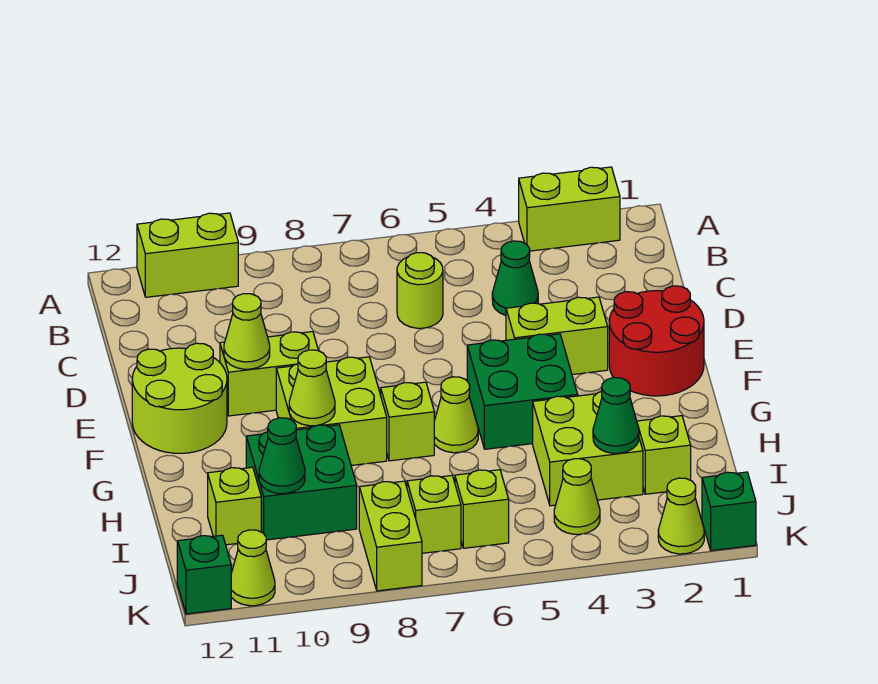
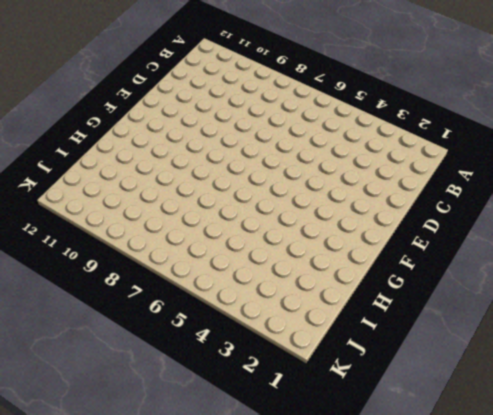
none -> lime 1x2 brick [519,167,620,251]
none -> lime 1x2 brick [137,213,238,297]
none -> green 1x1 cone [492,241,538,315]

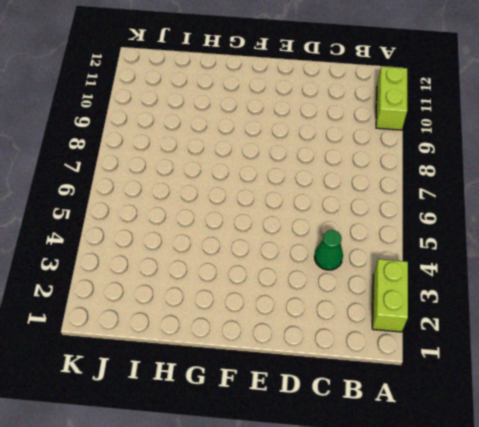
none -> lime 1x1 round brick [397,253,443,328]
none -> red 2x2 round brick [609,286,704,396]
none -> lime 1x2 brick [506,297,608,375]

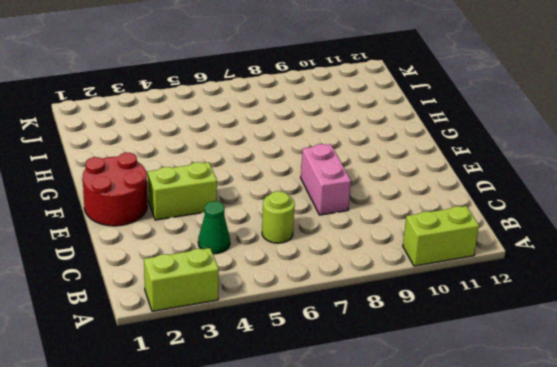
pink 1x2 brick [301,144,351,215] -> none
none -> lime 1x2 brick [220,332,318,416]
none -> lime 2x2 round brick [132,343,227,453]
none -> green 2x2 brick [467,334,578,449]

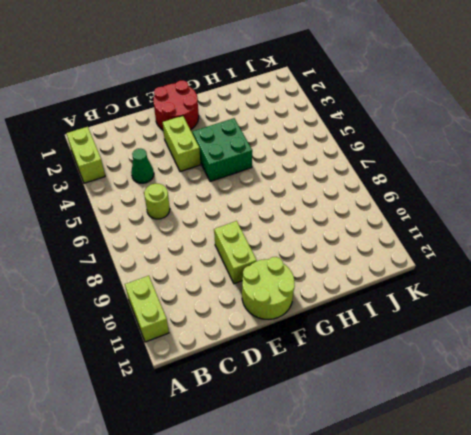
none -> lime 2x2 brick [276,357,387,465]
none -> lime 1x1 cone [434,377,478,453]
none -> lime 1x1 brick [381,382,434,461]

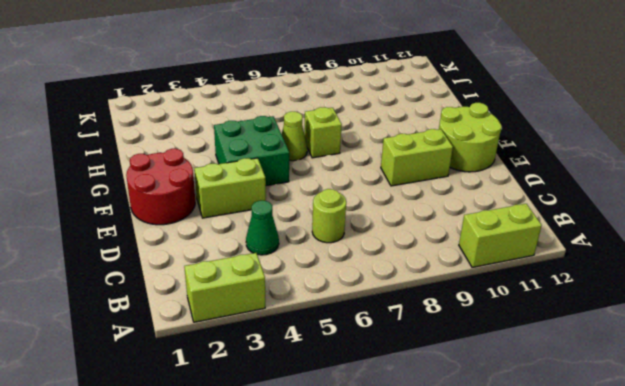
none -> lime 2x2 brick [276,357,387,465]
none -> lime 2x2 brick [533,392,643,506]
none -> green 2x2 brick [246,425,357,540]

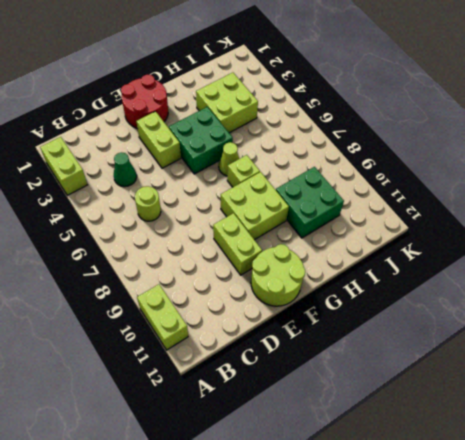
none -> lime 1x1 brick [637,416,691,494]
none -> lime 1x1 brick [208,467,261,545]
none -> lime 1x1 cone [554,459,600,534]

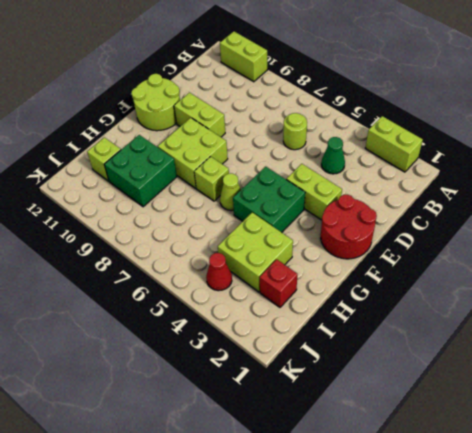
red 1x1 brick [260,259,297,307] -> lime 1x1 brick [637,416,691,494]
red 1x1 cone [206,253,232,291] -> lime 1x1 cone [554,459,600,534]
none -> lime 1x1 brick [455,470,509,548]
none -> lime 1x1 brick [407,476,461,553]
none -> lime 1x2 brick [359,481,422,591]

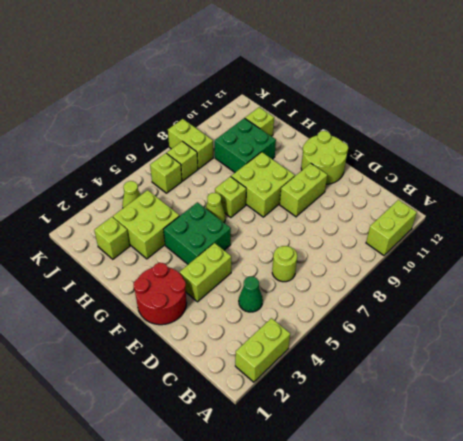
none -> green 1x1 brick [702,472,756,551]
none -> lime 1x1 cone [658,478,704,554]
none -> lime 1x1 cone [231,530,275,606]

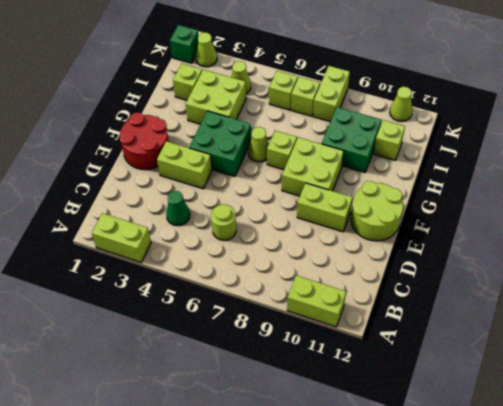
none -> green 1x1 brick [177,535,231,614]
none -> lime 1x1 cone [224,294,270,369]
none -> lime 1x1 cone [289,350,335,426]

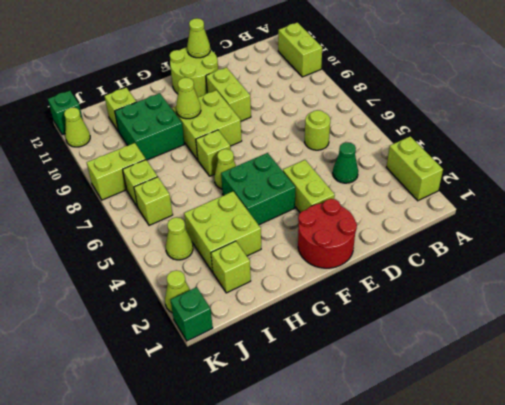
lime 1x1 cone [187,18,210,58] -> lime 1x1 cone moved to [224,294,270,369]
none -> green 1x1 cone [593,378,639,453]
none -> green 1x1 cone [259,418,305,494]

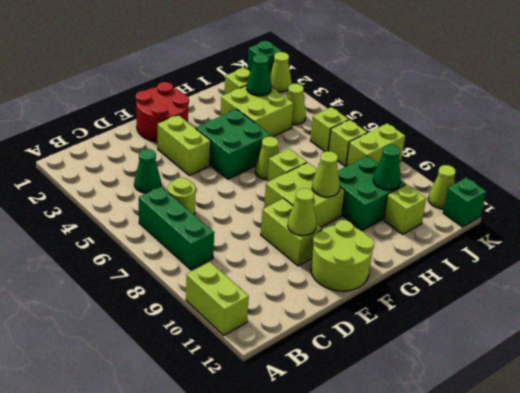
green 1x3 brick [139,187,214,270] -> none
none -> lime 1x2 brick [519,167,620,251]

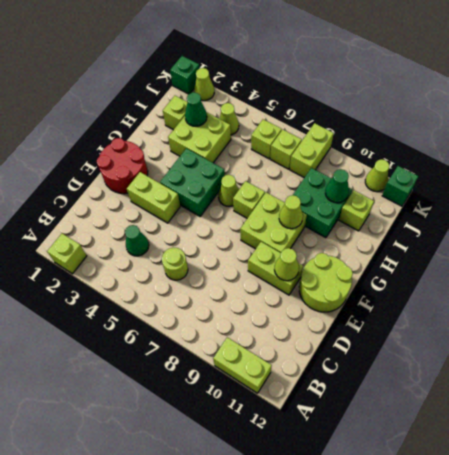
lime 1x1 brick [47,234,86,274] -> lime 1x2 brick [519,167,620,251]

